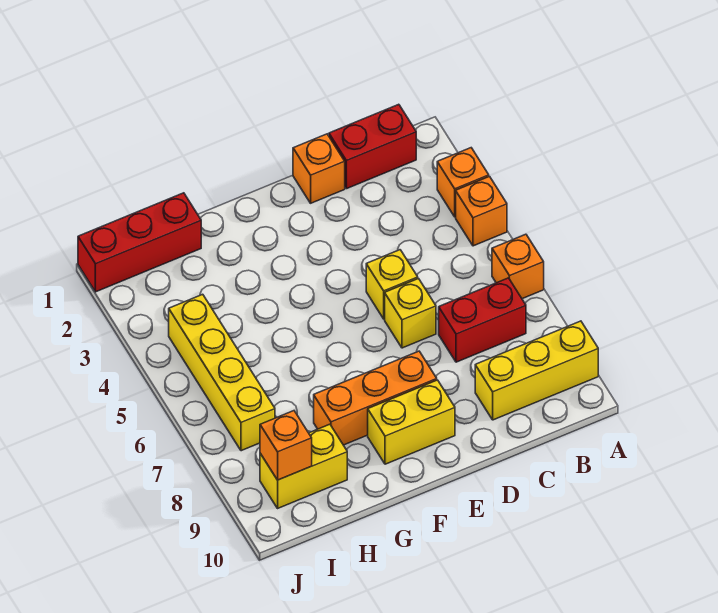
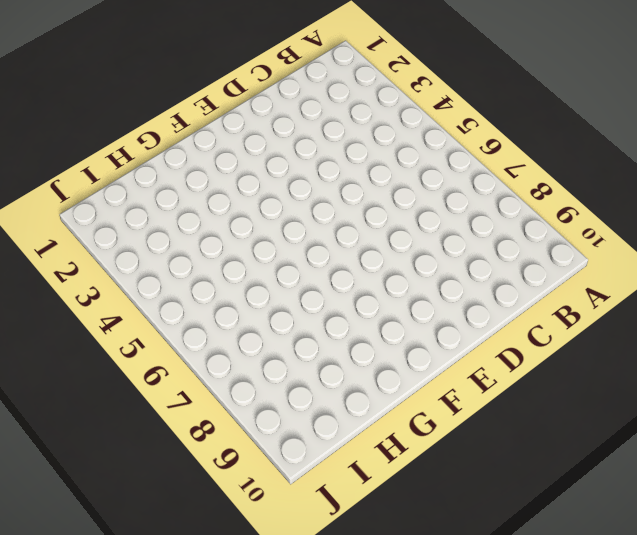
none -> orange 1x1 brick [437,148,489,217]
none -> orange 1x1 brick [456,177,507,246]
none -> orange 1x1 brick [492,234,544,299]

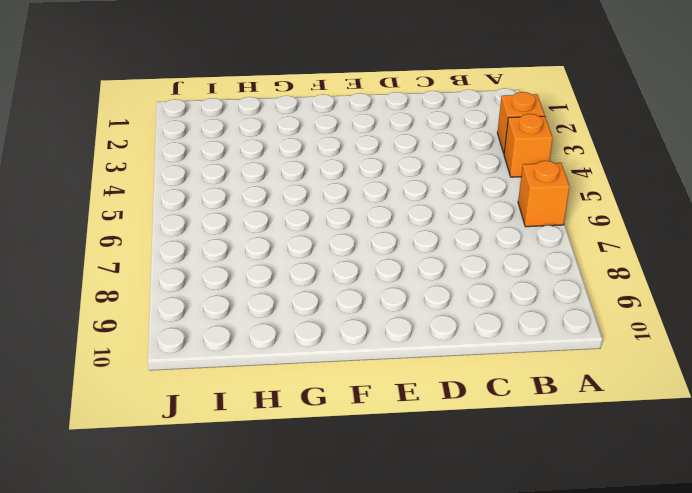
none -> yellow 1x3 brick [475,321,598,420]
none -> red 1x2 brick [329,104,416,189]
none -> red 1x2 brick [439,278,526,362]

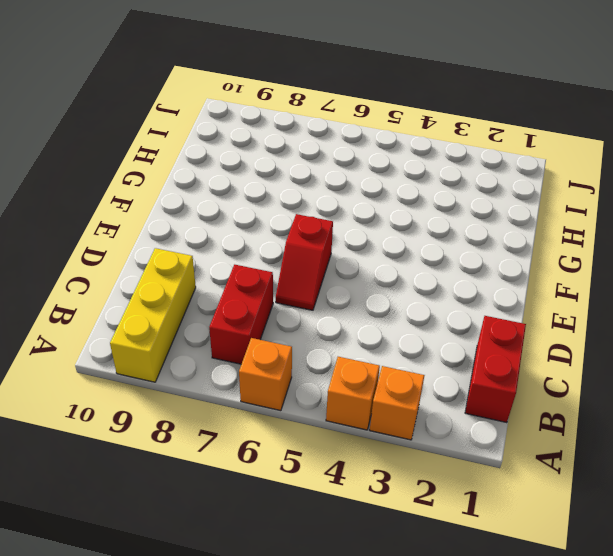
red 1x2 slope [276,214,333,310] -> yellow 1x1 brick [385,279,436,348]
none -> orange 1x1 brick [293,134,345,203]
none -> yellow 1x1 brick [366,250,418,319]
none -> orange 1x3 brick [314,351,437,445]

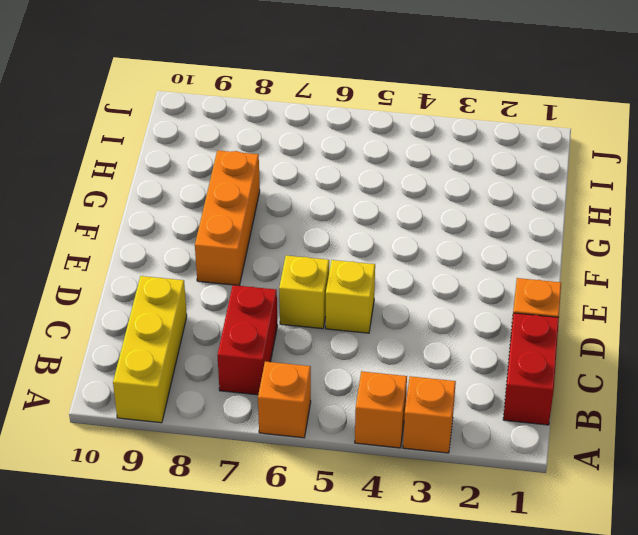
none -> yellow 1x2 brick [368,380,455,464]
none -> red 1x3 brick [78,193,201,292]
none -> yellow 1x2 brick [260,424,347,508]

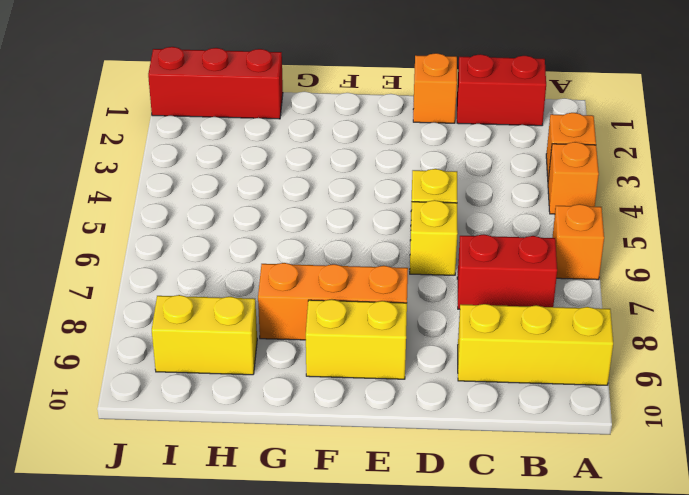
none -> yellow 1x4 brick [169,294,275,451]
none -> orange 1x1 brick [260,411,312,480]

